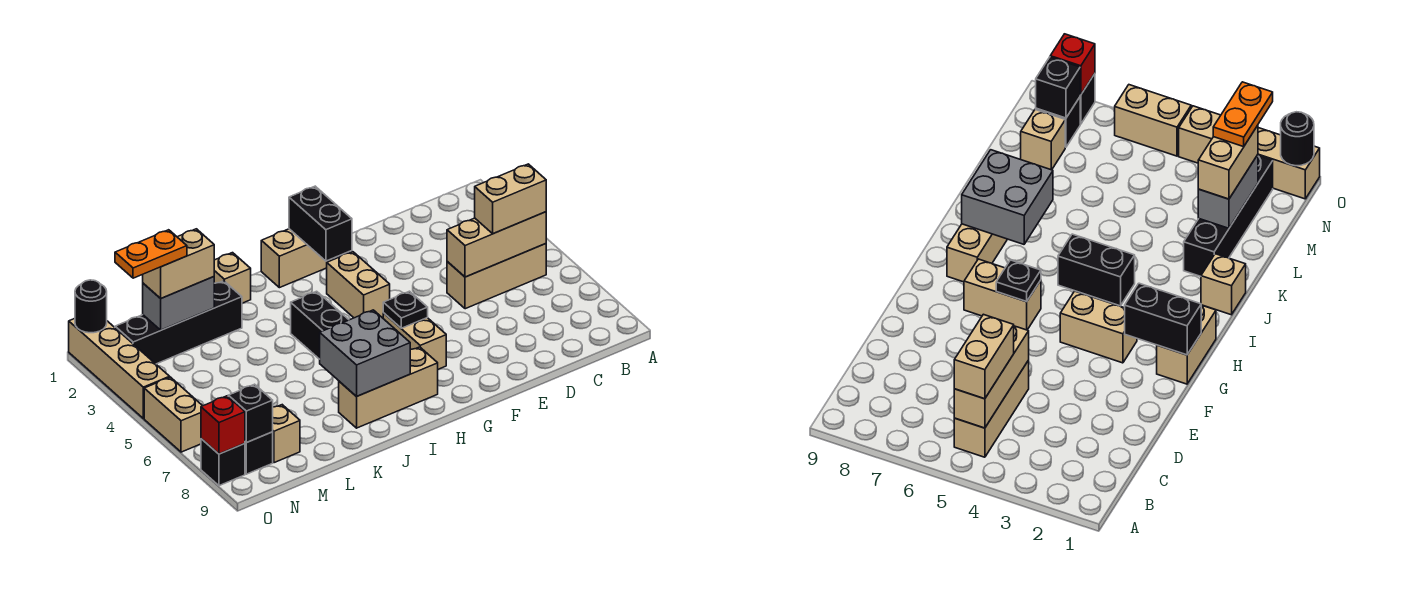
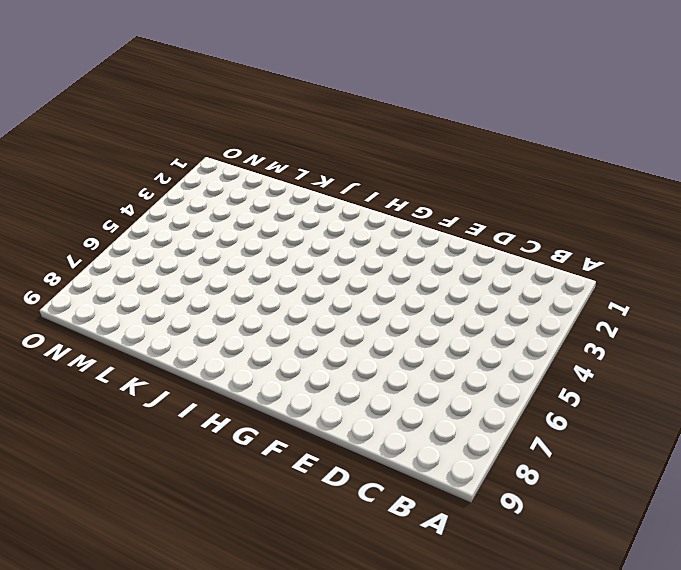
none -> tan 1x3 brick [447,244,546,309]
none -> tan 1x2 brick [261,229,333,288]
none -> tan 1x2 brick [327,252,390,318]

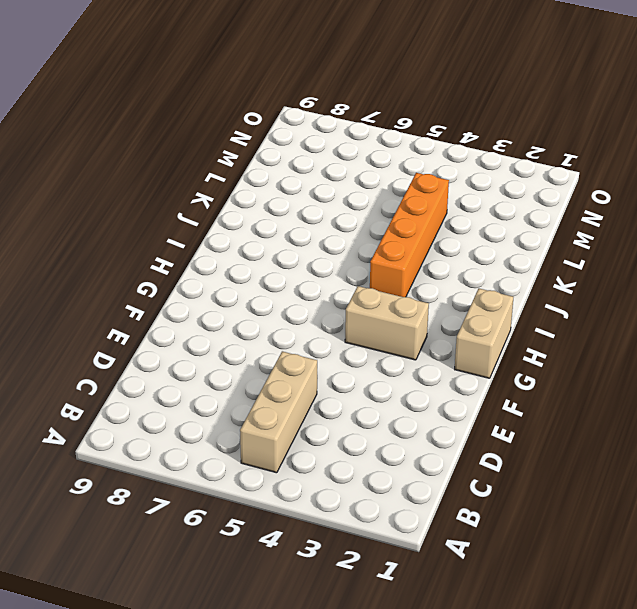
orange 1x4 brick [370,173,449,297] -> black 1x2 brick [291,291,349,359]
none -> tan 1x2 brick [383,313,446,369]
none -> tan 1x3 brick [339,347,438,428]
none -> tan 1x1 brick [214,253,251,303]

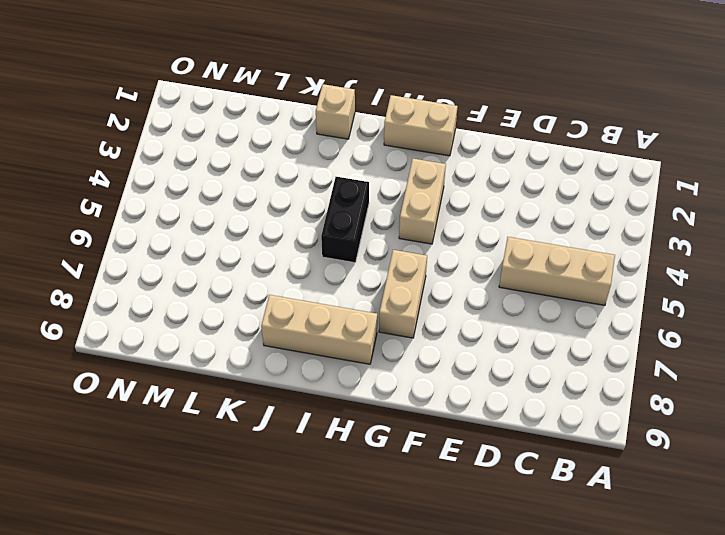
none -> black 1x4 brick [115,281,242,364]
none -> tan 1x1 brick [273,405,300,463]
none -> black 1x1 brick [245,432,273,474]

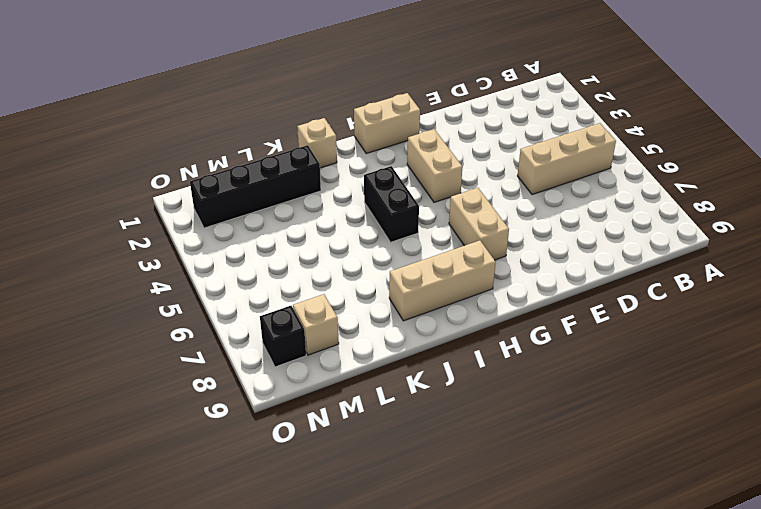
none -> tan 1x4 brick [69,319,170,419]
none -> tan 1x2 brick [144,377,202,452]
none -> black 1x1 brick [201,439,245,486]

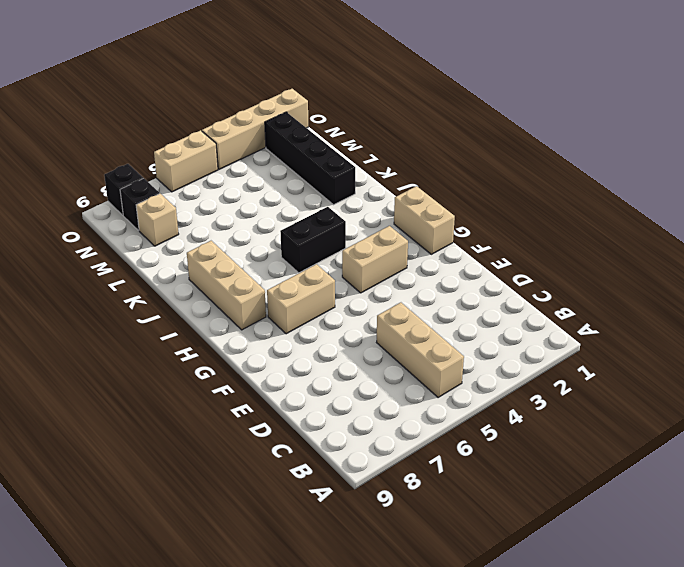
none -> tan 1x1 brick [214,253,251,303]
none -> tan 1x3 brick [447,212,546,277]
none -> black 1x2 brick [289,186,352,261]

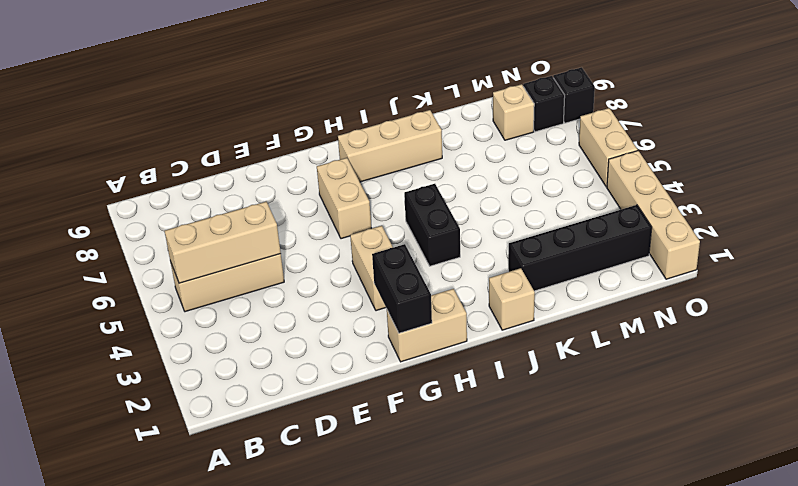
none -> black 1x1 plate [383,291,428,328]
none -> grey 2x2 brick [320,310,410,397]
none -> grey 1x2 brick [143,277,214,330]

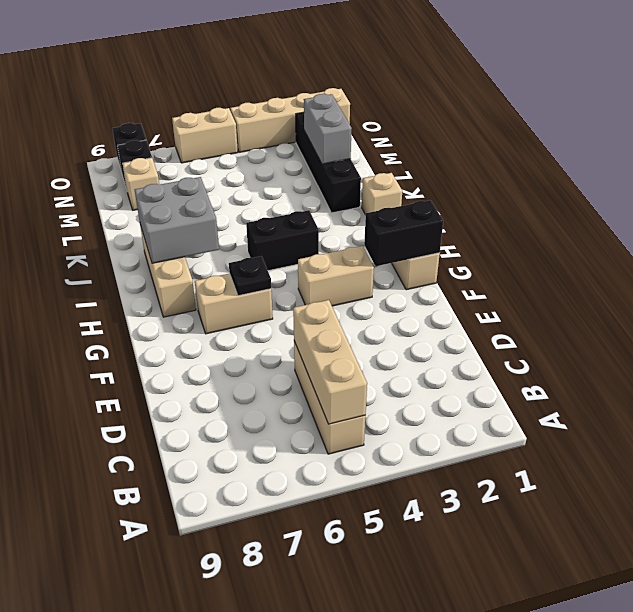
none -> black 1x1 brick [228,384,273,443]
none -> black 1x1 round brick [75,280,107,333]
none -> red 1x1 brick [201,396,245,454]

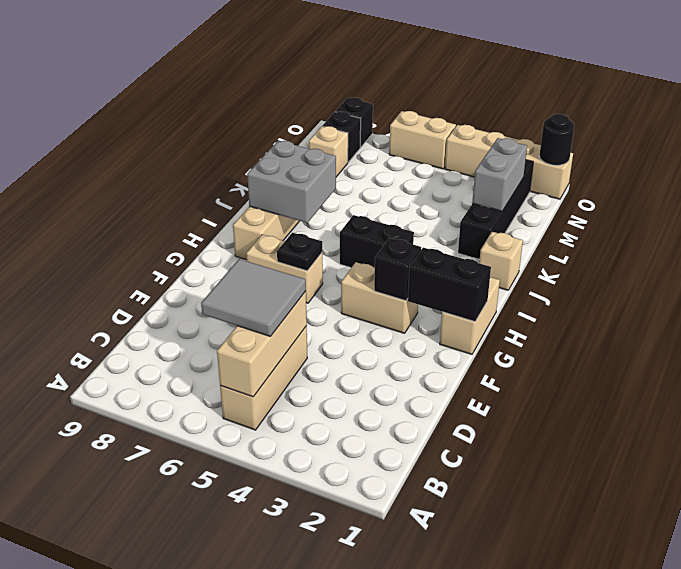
grey 2x2 tile [201,259,306,336] -> tan 1x2 brick [475,164,546,234]
black 1x1 brick [374,238,421,301] -> black 1x1 brick moved to [228,384,273,443]
none -> red 1x1 brick [201,396,245,454]
none -> tan 1x2 brick [143,229,214,298]
none -> orange 1x2 plate [115,230,187,278]

